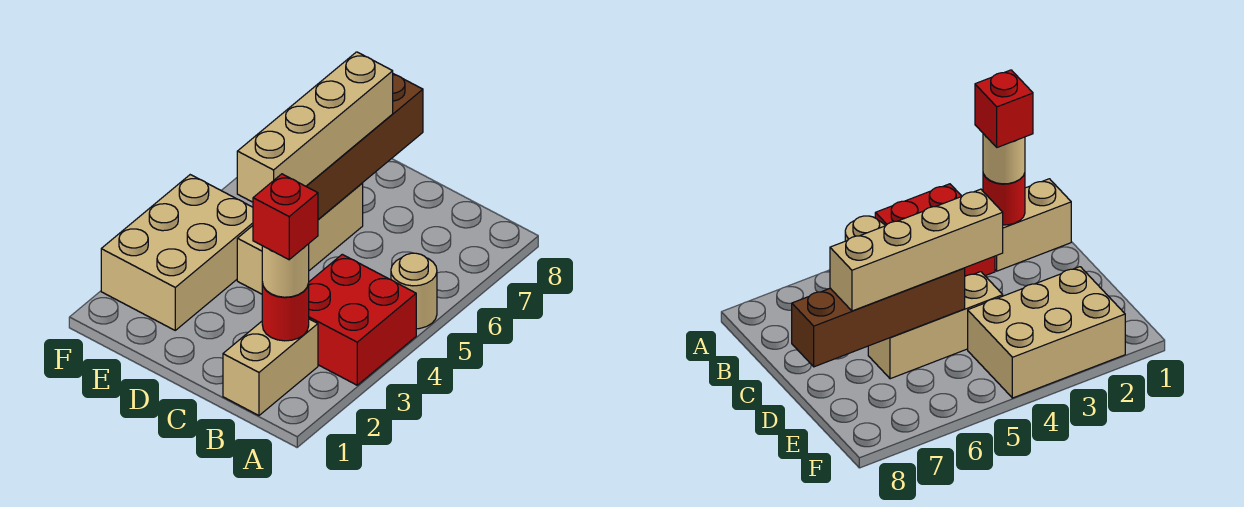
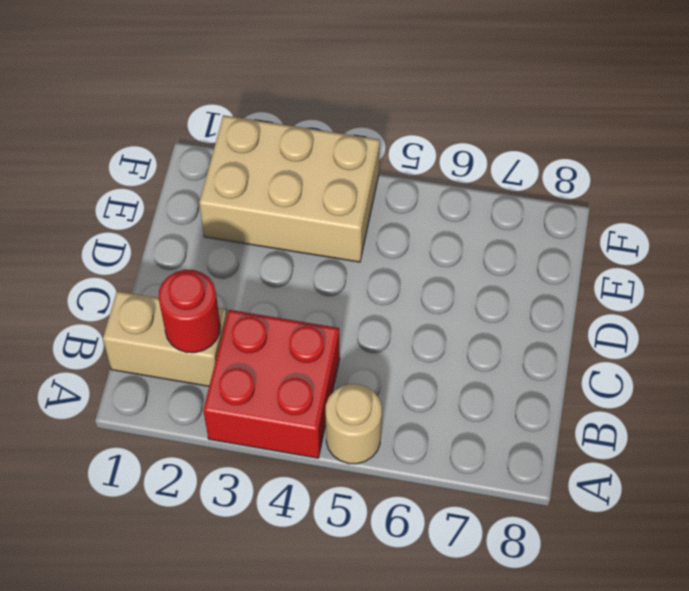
none -> tan 1x3 brick [237,183,363,294]
none -> brown 1x4 brick [306,74,423,219]

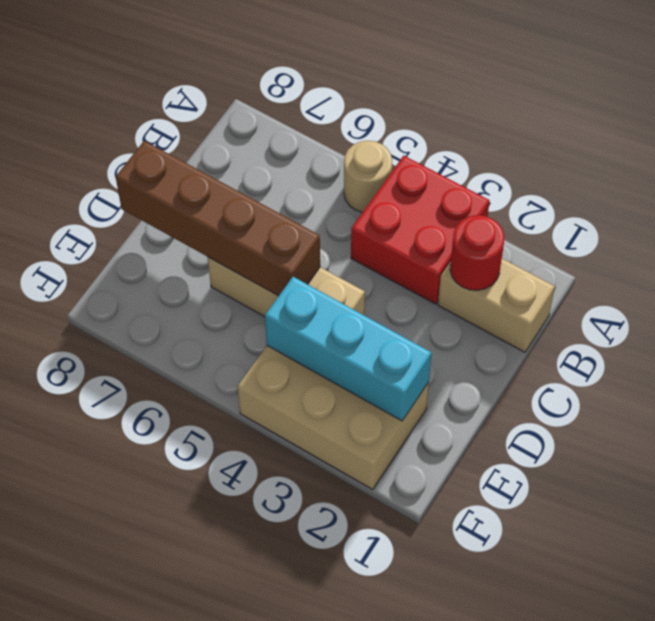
cyan 1x3 brick [265,277,431,421] -> none
none -> tan 1x1 round brick [262,244,309,297]
none -> tan 1x4 brick [237,52,393,202]

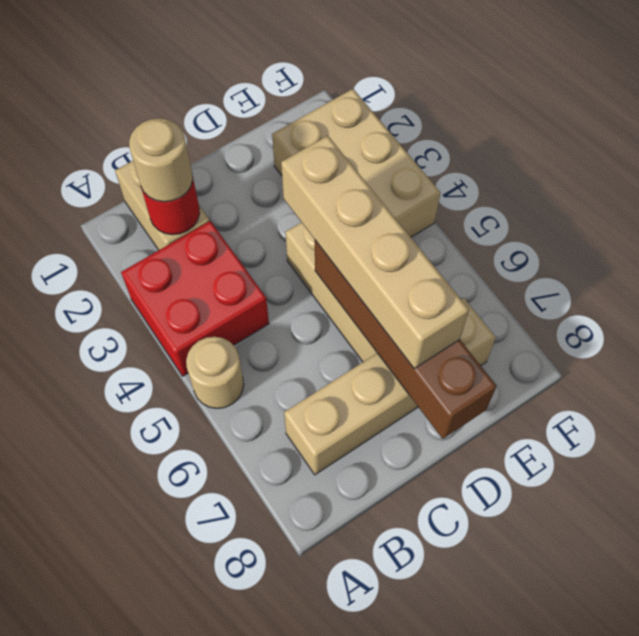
tan 1x4 brick [284,298,496,475] -> none
none -> red 1x1 brick [253,174,318,260]

